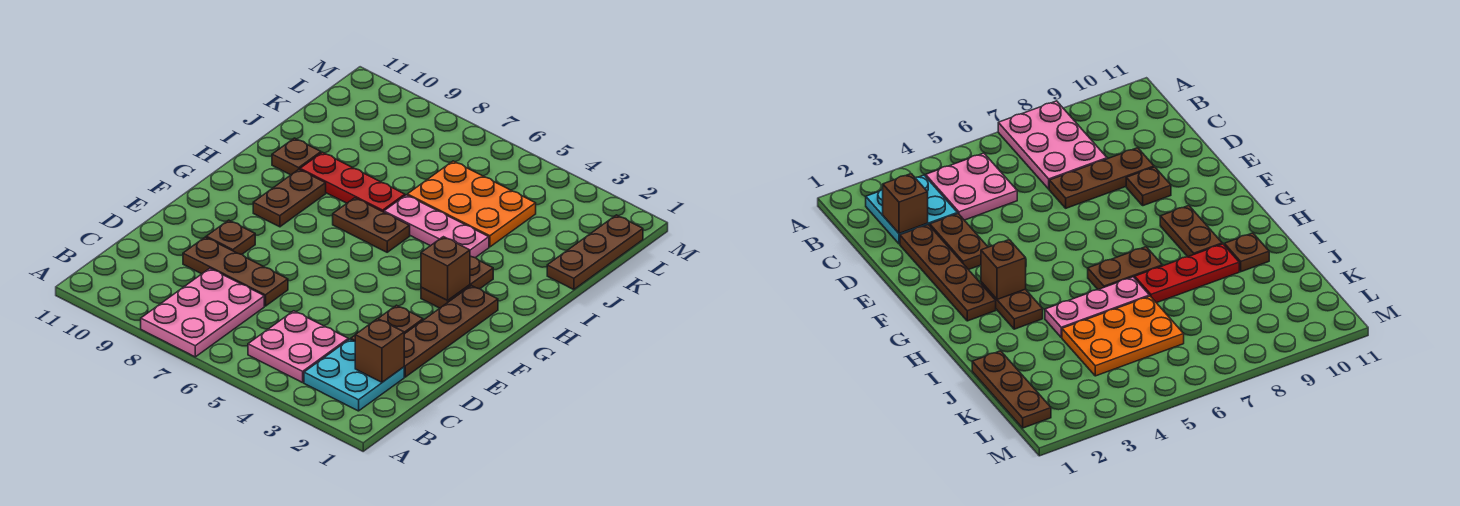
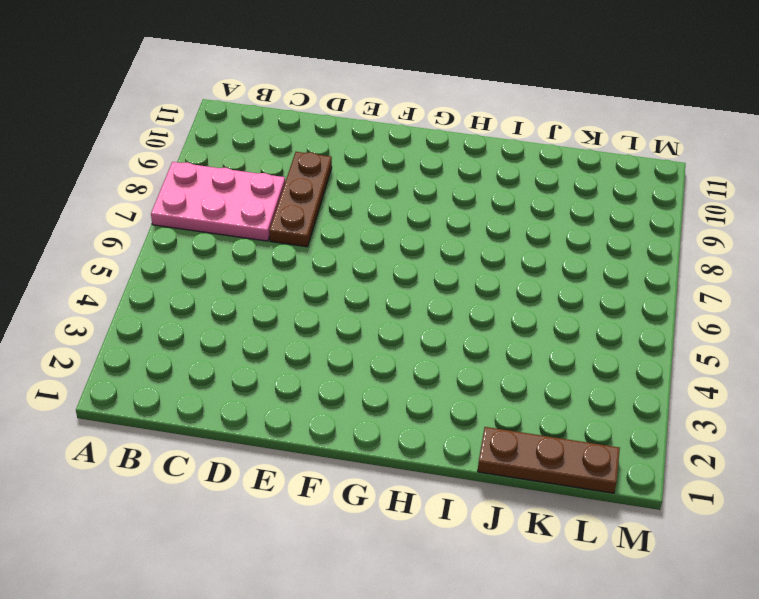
none -> cyan 2x2 plate [304,339,404,411]
none -> pink 2x2 plate [248,311,348,383]
none -> brown 1x4 plate [404,286,498,377]

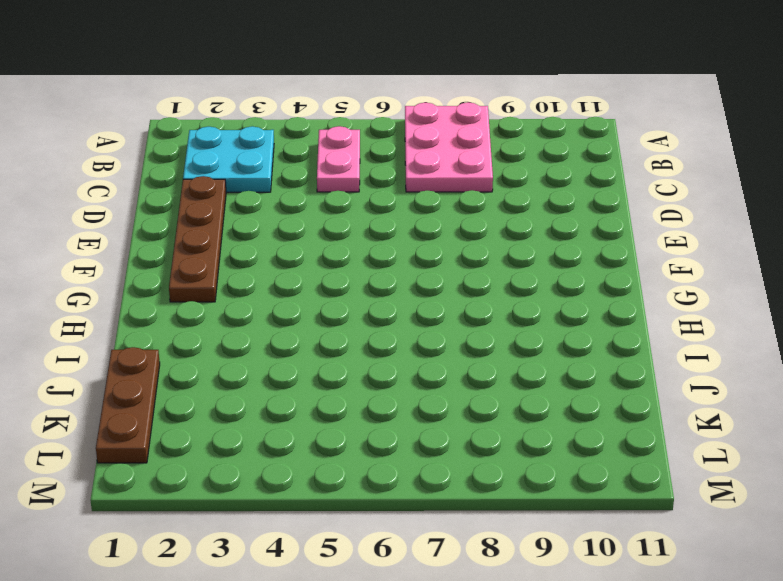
pink 1x2 plate [317,126,360,192] -> pink 2x2 plate [248,311,348,383]
none -> brown 1x2 plate [351,305,423,341]
none -> brown 1x3 plate [183,237,288,306]
none -> brown 1x1 plate [206,220,255,254]

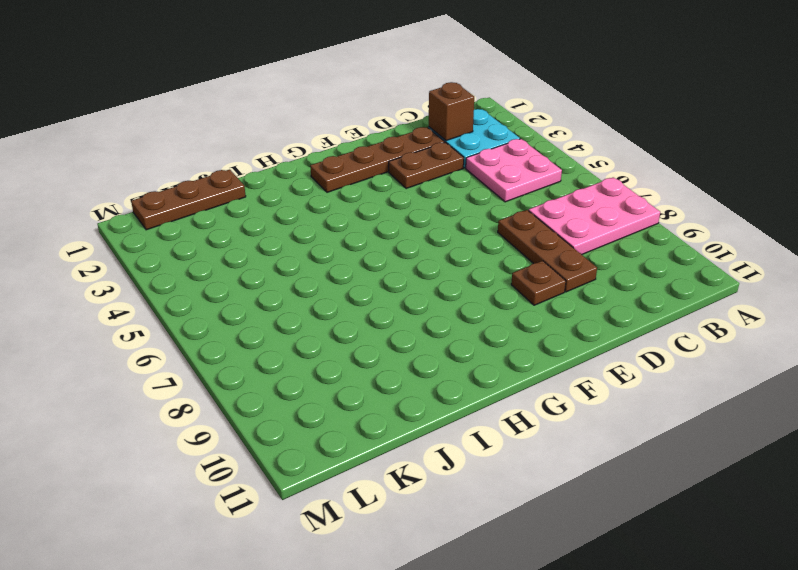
none -> brown 1x2 plate [421,256,493,308]
none -> brown 1x2 plate [253,169,326,227]
none -> brown 1x2 plate [333,198,410,252]

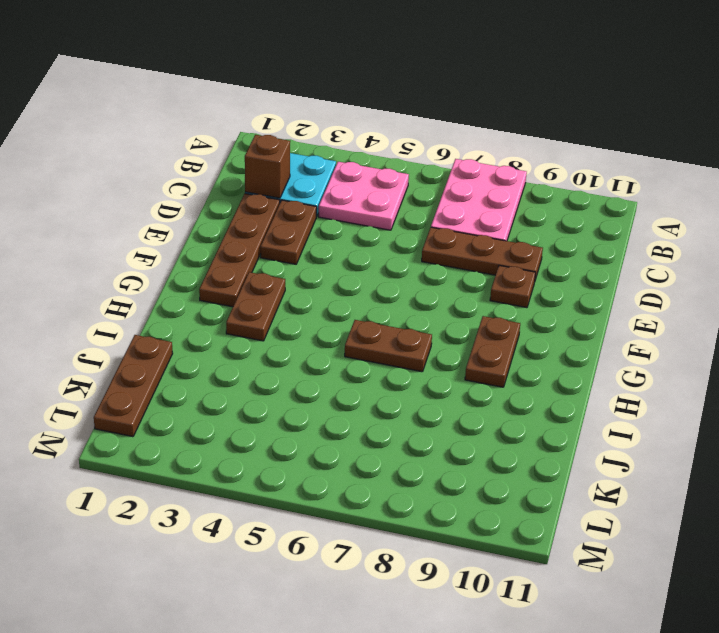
none -> pink 1x3 plate [384,195,489,258]
none -> red 1x3 plate [300,152,405,212]
none -> brown 1x1 plate [272,138,321,175]

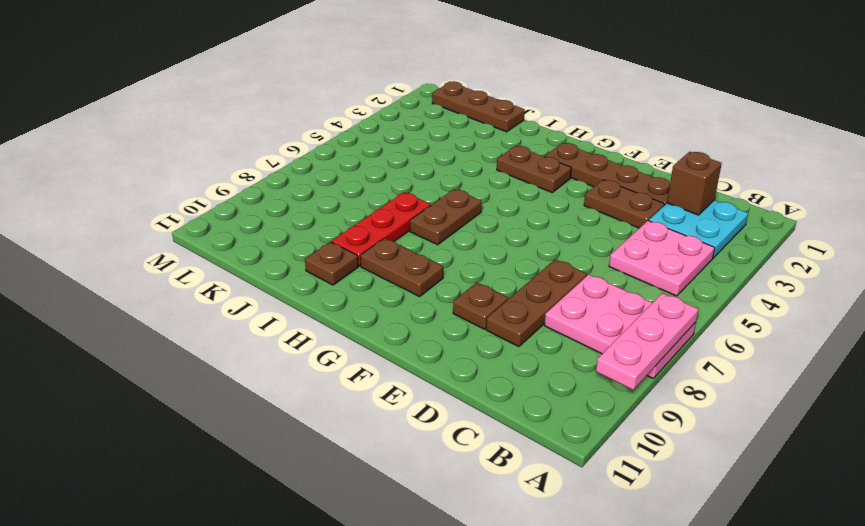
pink 1x3 plate [596,293,699,390] -> pink 1x3 plate moved to [384,195,489,258]
none -> orange 2x3 plate [407,161,536,247]
none -> brown 1x1 brick [421,237,470,300]

